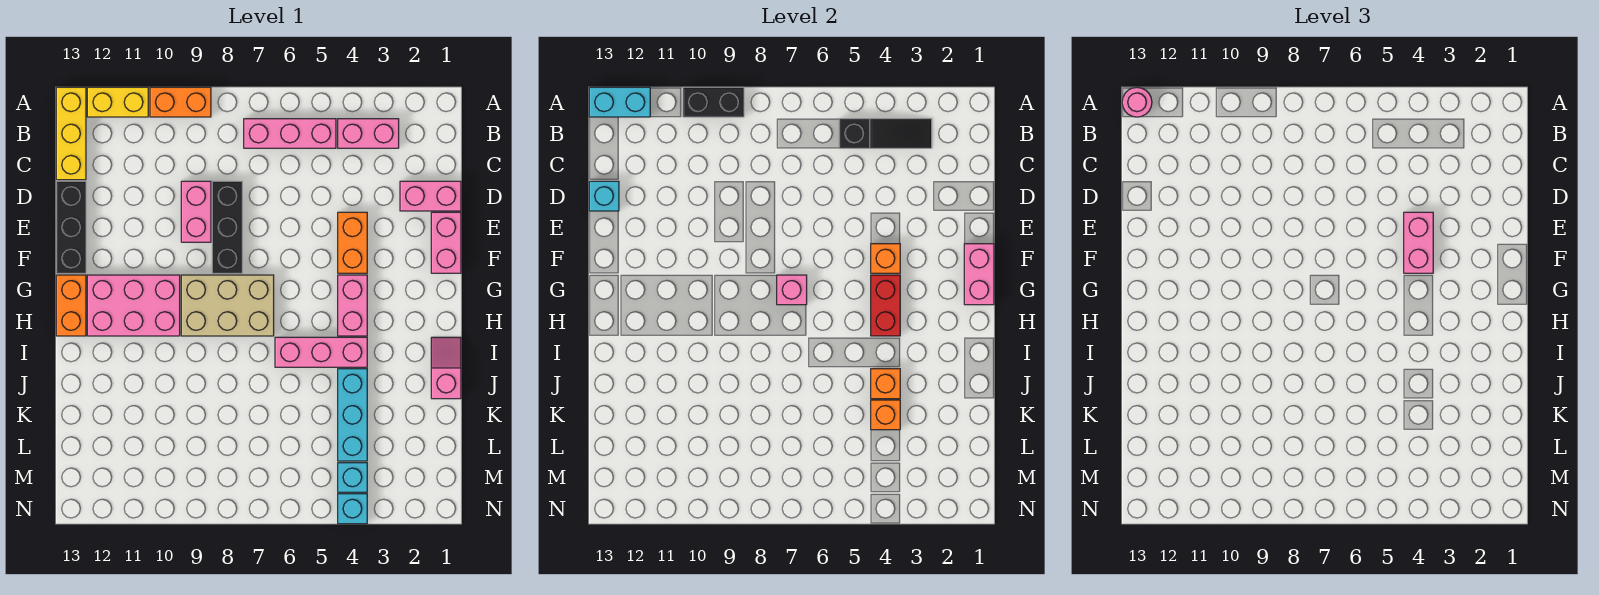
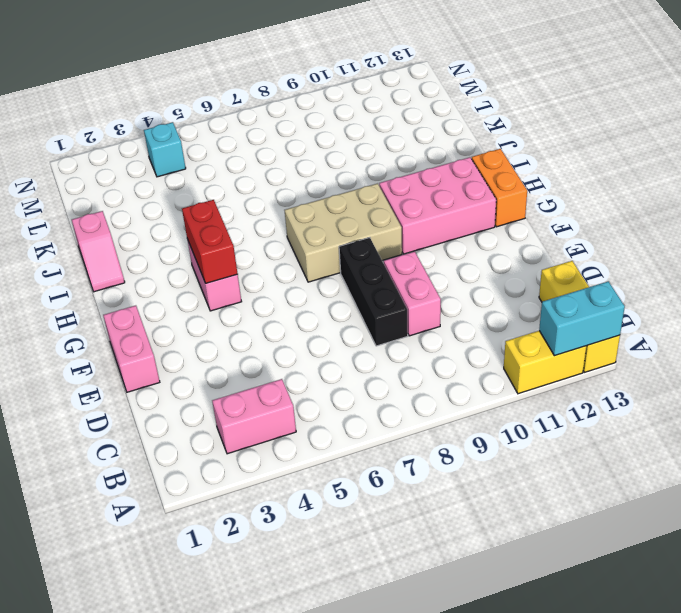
none -> orange 1x2 brick [150,87,211,117]
none -> pink 1x3 brick [244,119,336,148]
none -> pink 1x2 brick [400,181,461,211]
none -> black 1x3 brick [56,181,86,273]

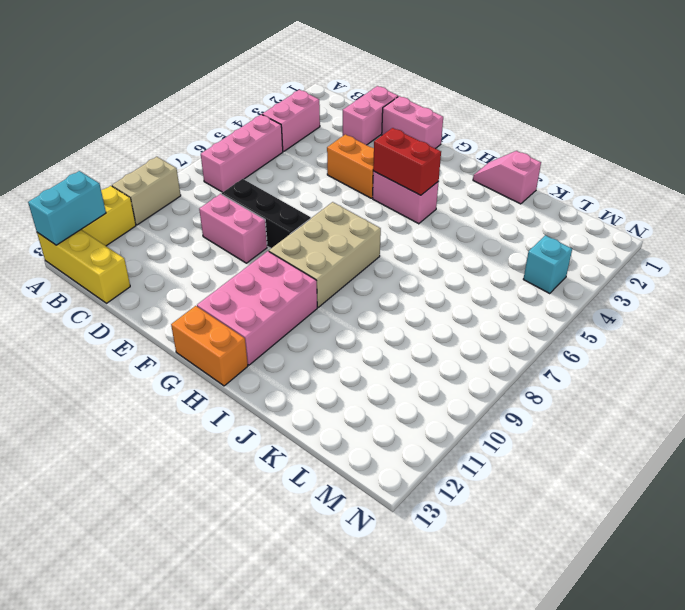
tan 1x2 brick [112,157,181,225] -> orange 1x2 brick [150,87,211,117]
none -> black 1x3 brick [56,181,86,273]
none -> pink 1x3 brick [275,337,367,367]
none -> cyan 1x3 brick [338,369,367,461]
none -> cyan 1x1 brick [338,494,367,524]

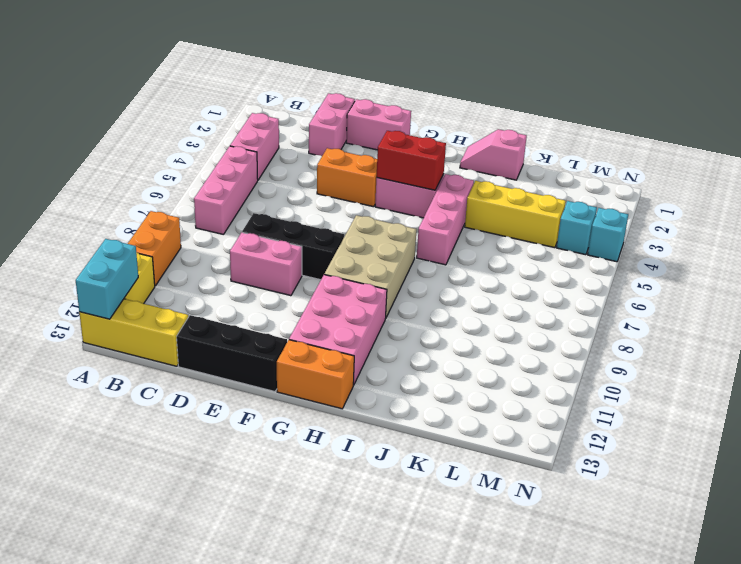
yellow 1x3 brick [465,181,566,248] -> cyan 1x3 brick [338,369,367,461]
none -> black 1x2 brick [683,87,744,117]
none -> black 1x3 slope [839,119,932,148]
none -> cyan 1x1 brick [589,181,619,211]
none -> pink 1x2 brick [964,244,994,305]

